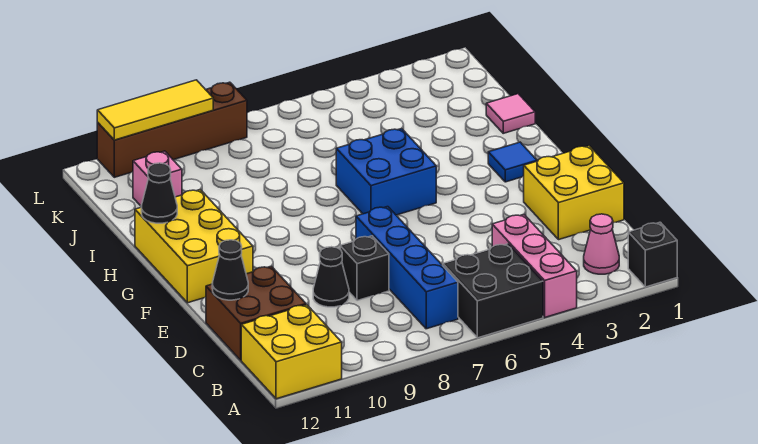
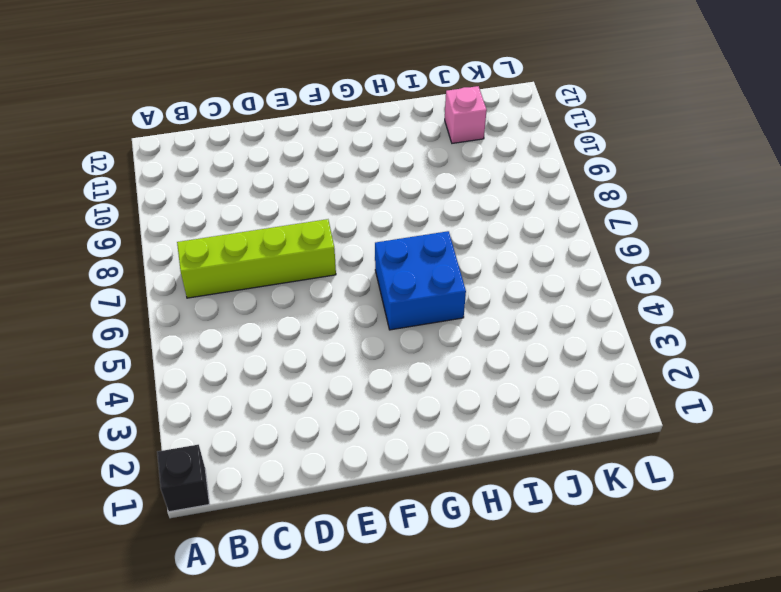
lime 1x4 brick [177,219,336,298] -> blue 1x4 brick [356,207,458,329]
none -> pink 1x3 brick [492,214,577,317]
none -> black 2x2 brick [443,244,543,338]
none -> yellow 2x2 brick [241,305,342,399]

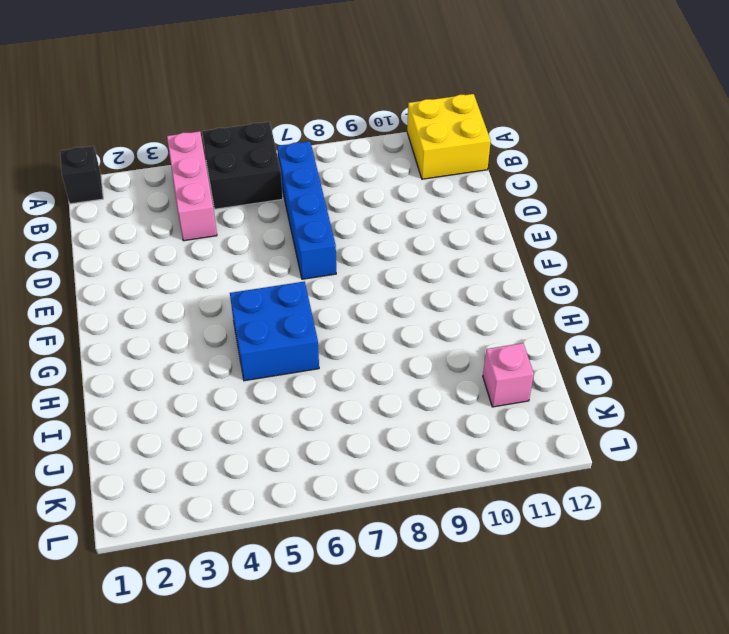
none -> pink 1x1 cone [584,214,619,274]
none -> brown 2x2 brick [206,266,306,360]
none -> yellow 2x2 brick [524,146,624,240]

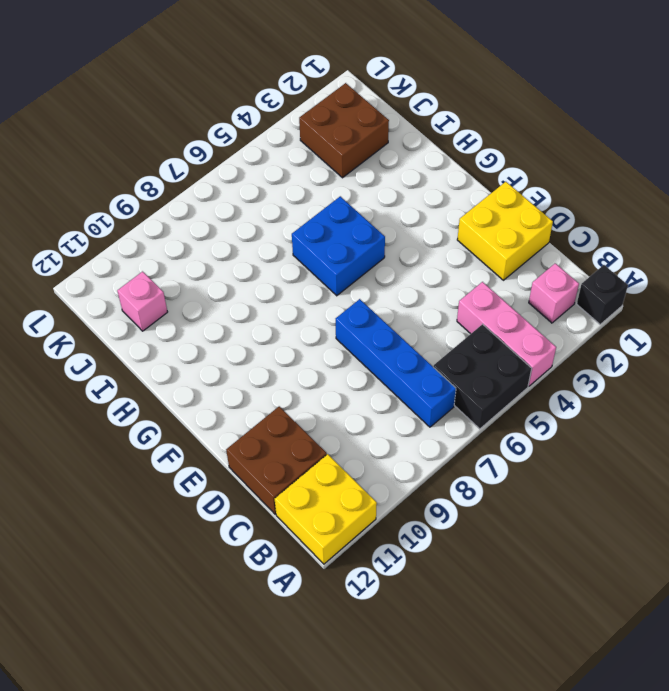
pink 1x1 brick [529,263,579,323] -> pink 1x1 cone [584,214,619,274]
brown 2x2 brick [299,83,389,178] -> none
none -> black 1x1 brick [340,236,389,301]
none -> black 1x1 cone [313,247,349,307]
none -> yellow 2x3 brick [135,190,253,303]

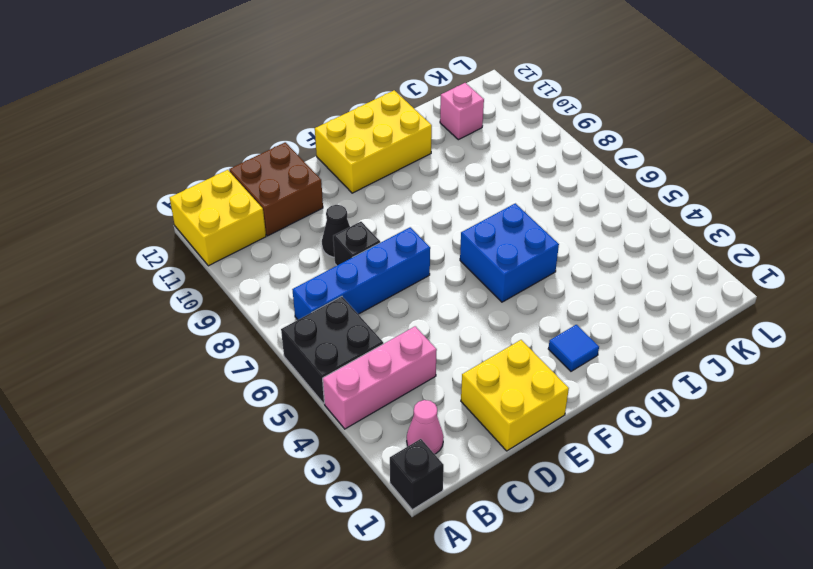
none -> pink 1x1 tile [486,94,535,133]
none -> brown 1x4 brick [97,82,247,177]
none -> black 1x1 cone [212,240,248,300]

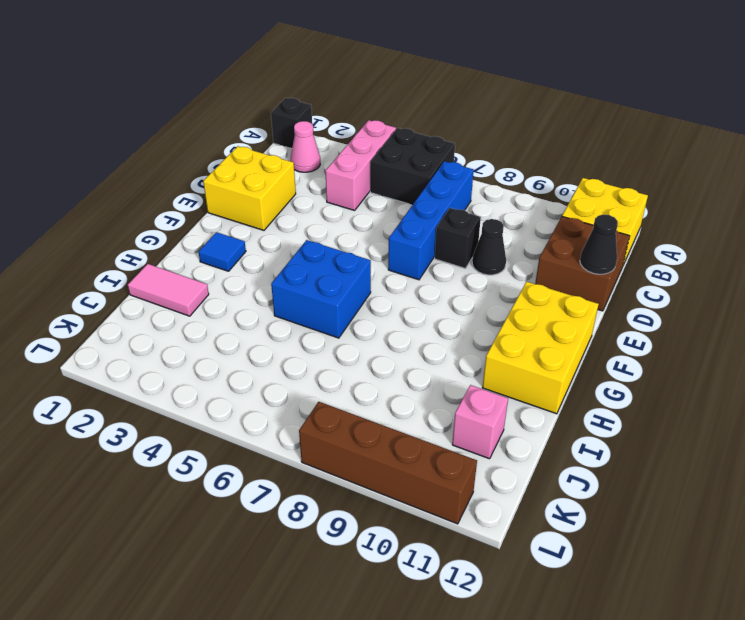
pink 1x2 tile [128,264,209,316] -> pink 1x1 tile [486,94,535,133]
none -> black 1x1 cone [141,163,177,223]
none -> yellow 1x3 tile [97,80,213,140]

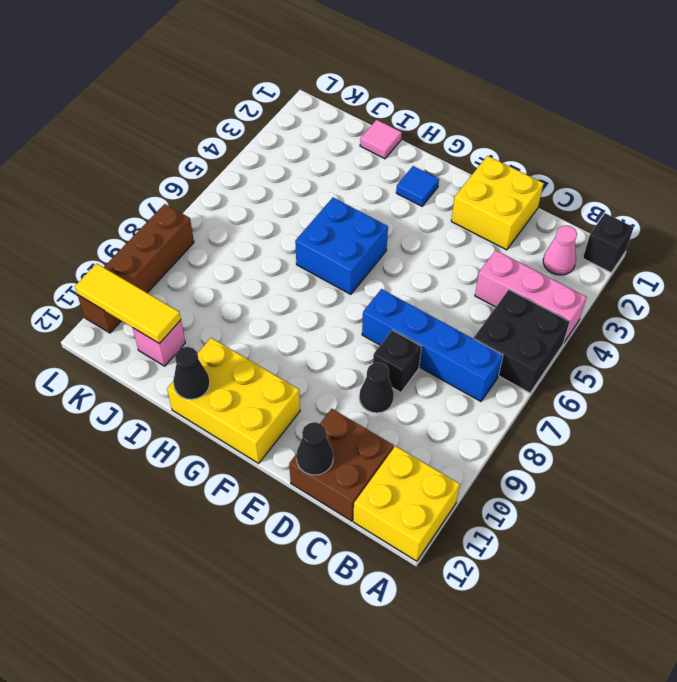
yellow 1x3 tile [75,264,181,344] -> yellow 1x3 tile turned to [97,80,213,140]

